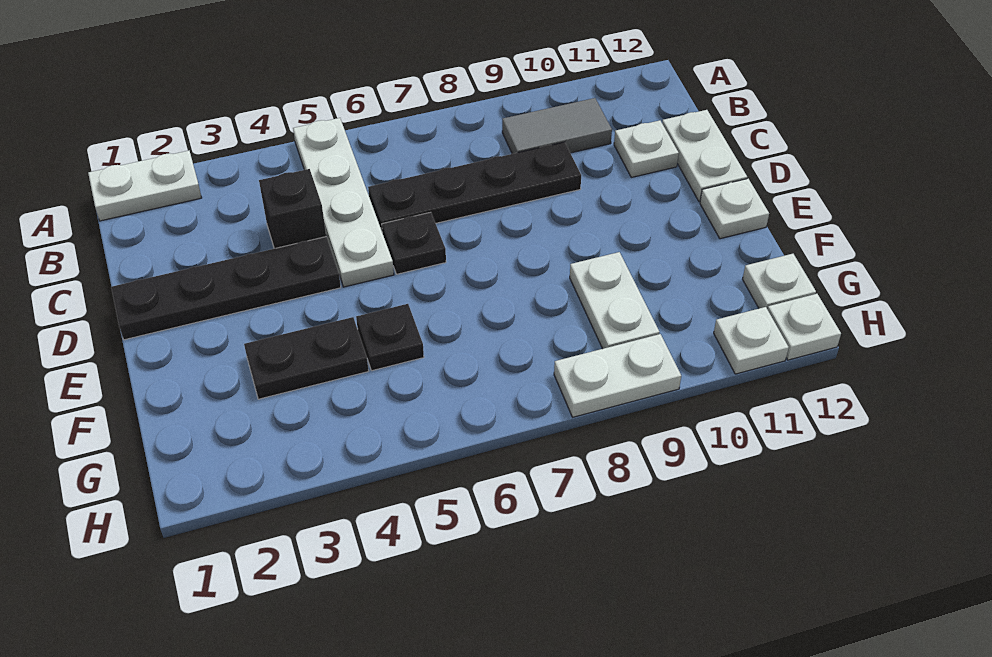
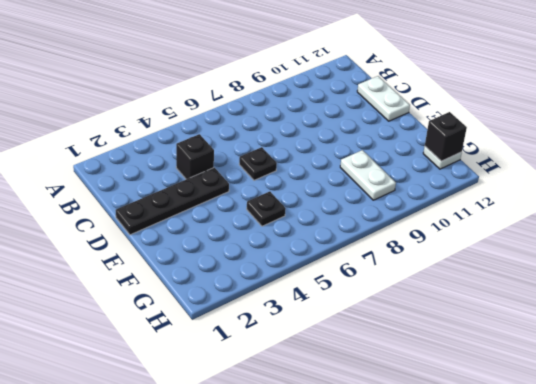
black 1x1 brick [425,112,467,161] -> none
none -> white 1x2 plate [88,151,202,221]
none -> white 1x4 plate [293,118,394,287]
none -> grey 1x2 tile [502,98,612,154]

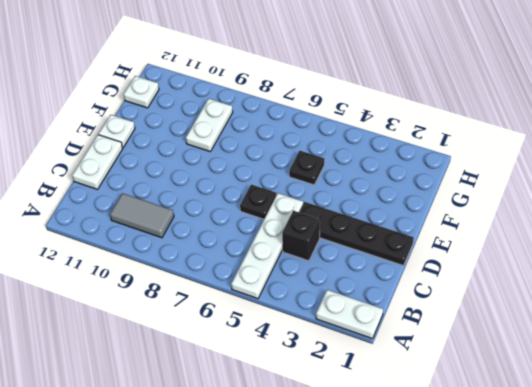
none -> black 1x4 plate [368,142,581,230]
none -> white 1x1 plate [614,120,679,177]
none -> black 1x2 plate [244,317,369,399]

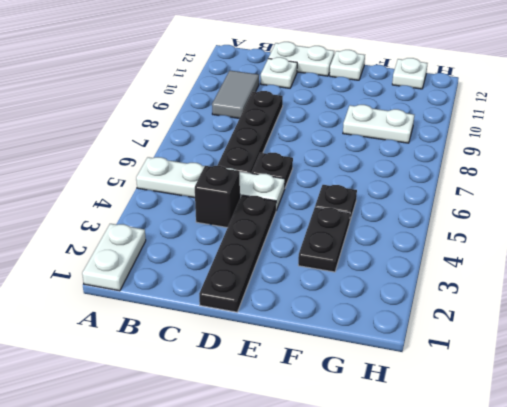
none -> white 1x2 plate [554,334,681,417]
none -> white 1x1 plate [714,307,789,374]
none -> white 1x1 plate [768,294,841,360]

